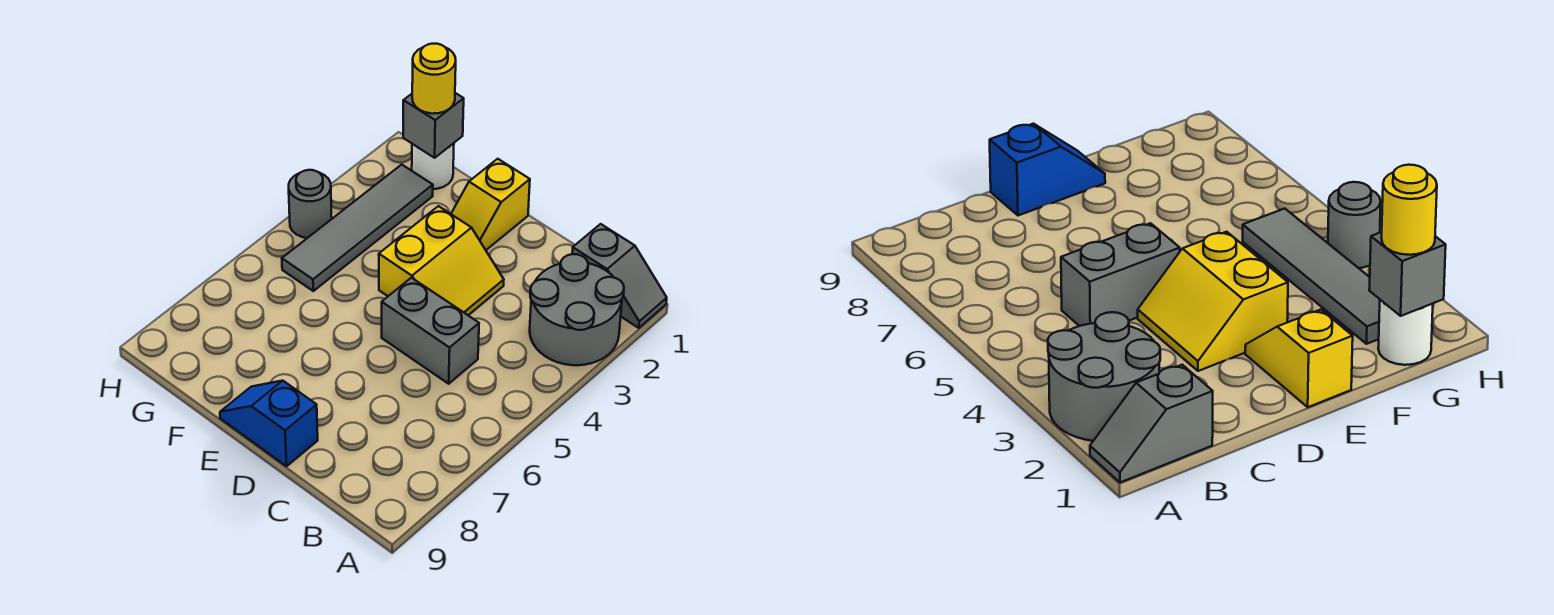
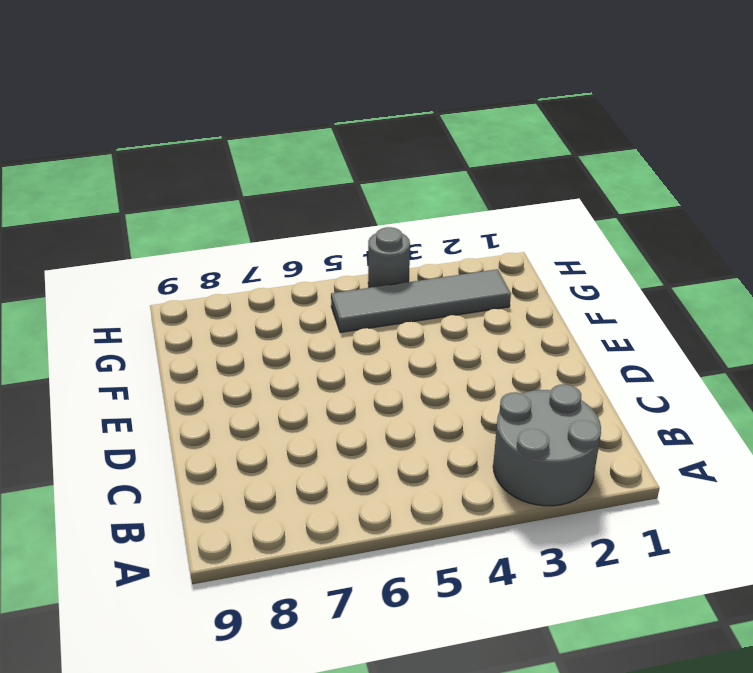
none -> grey 1x2 slope [572,224,667,328]
none -> grey 1x2 brick [382,278,479,384]

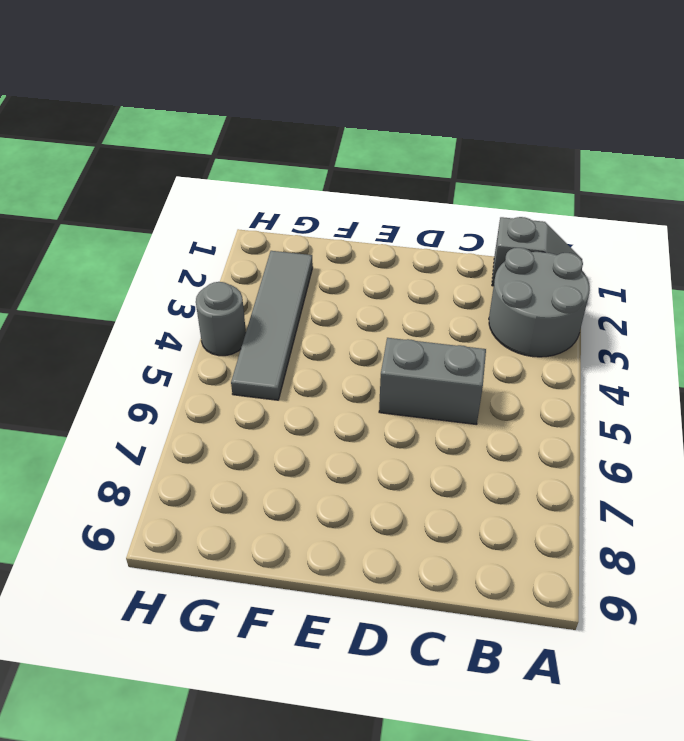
none -> yellow 2x2 slope [379,206,504,315]
none -> blue 1x2 slope [220,381,318,466]

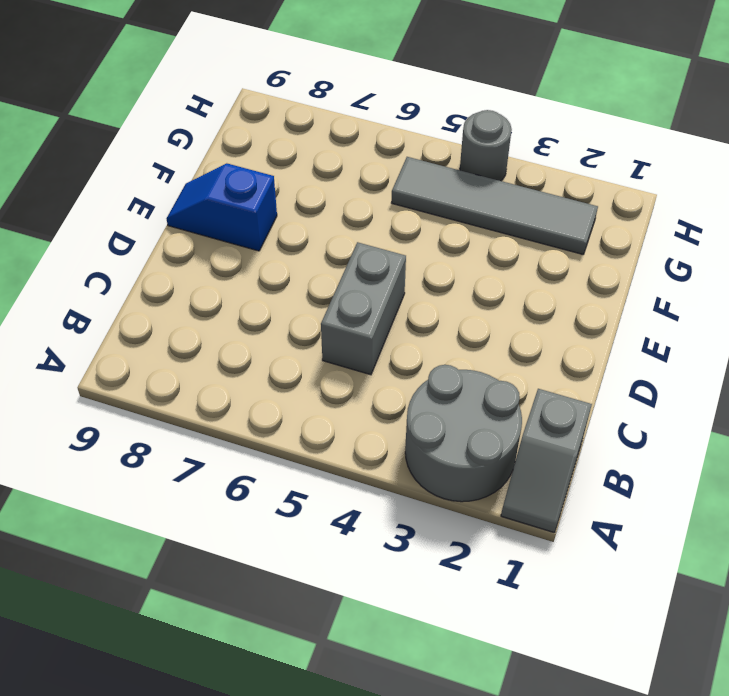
blue 1x2 slope [166,164,277,251] -> blue 1x2 slope turned to [220,381,318,466]
none -> yellow 2x2 slope [379,206,504,315]
none -> yellow 1x2 slope [451,159,530,250]

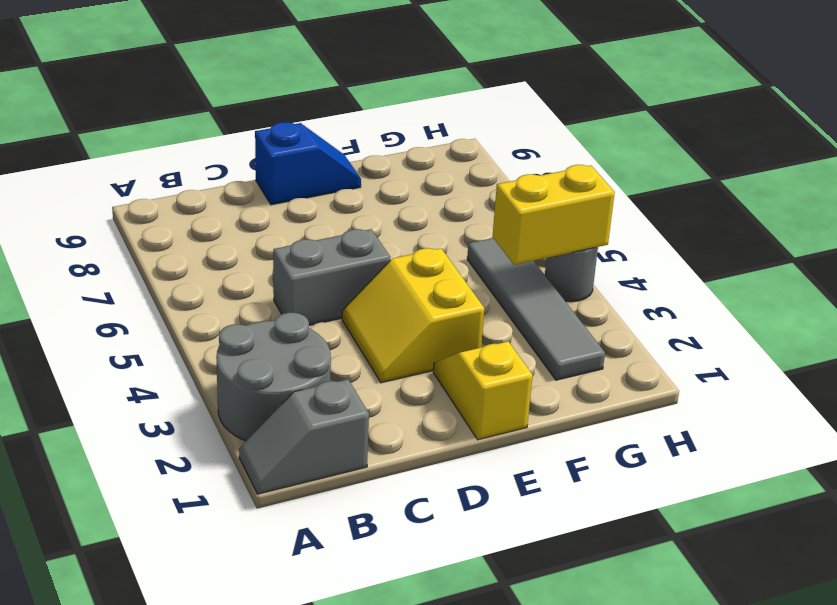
yellow 1x2 brick [492,165,615,265] -> none
none -> white 1x1 round brick [412,143,454,189]
none -> grey 1x1 brick [403,93,464,158]

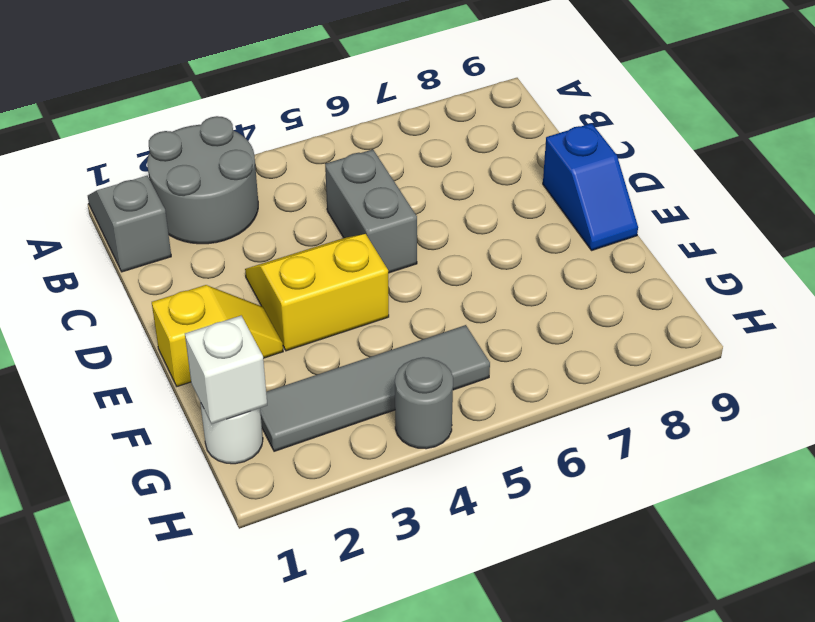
white 1x1 brick [185,316,267,424] -> grey 1x1 brick [403,93,464,158]
none -> yellow 1x1 round brick [412,44,456,114]

